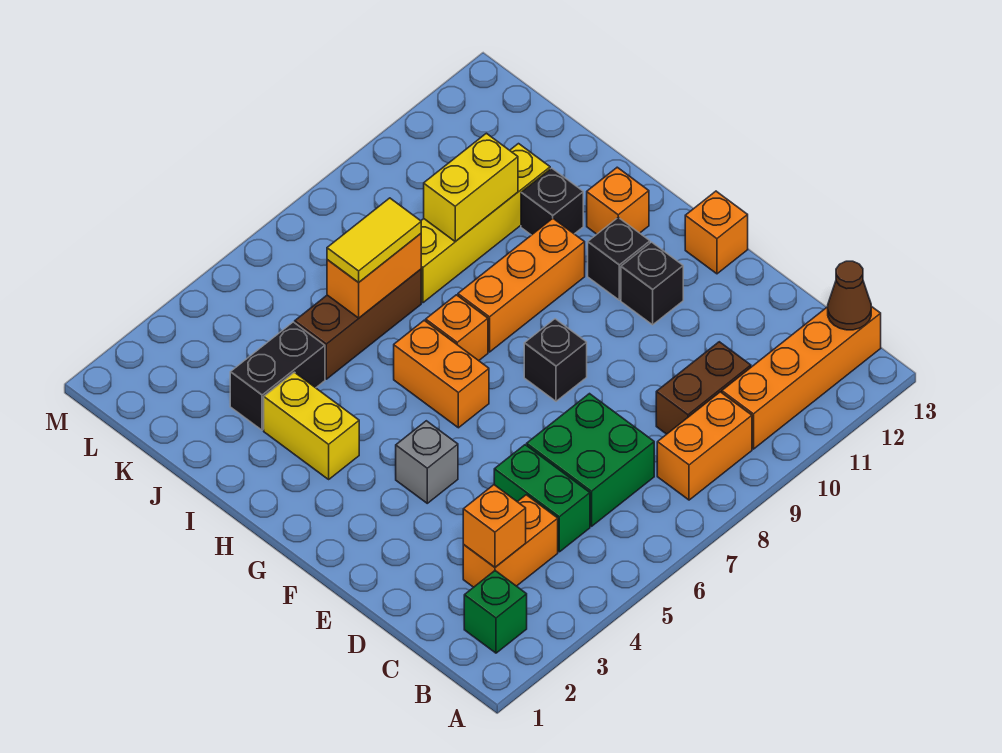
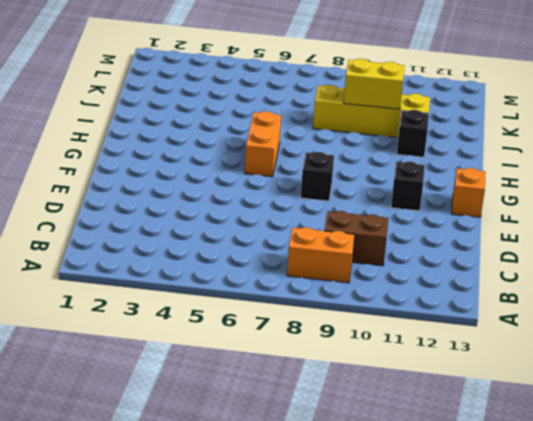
none -> green 1x1 brick [464,571,527,653]
none -> orange 1x4 brick [722,306,881,449]
none -> orange 1x2 brick [463,495,558,587]

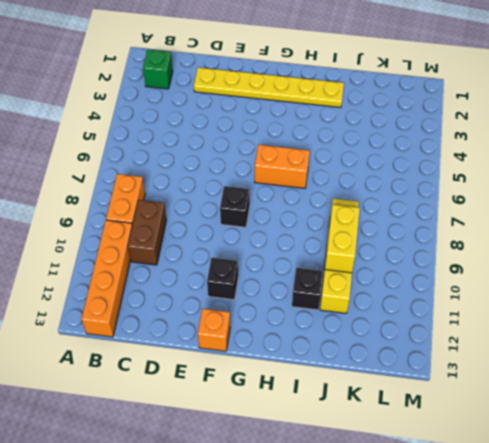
yellow 1x6 plate [194,68,344,107] -> none
none -> orange 1x2 brick [463,495,558,587]
none -> green 1x2 brick [494,445,590,552]
none -> green 2x2 brick [527,394,654,526]

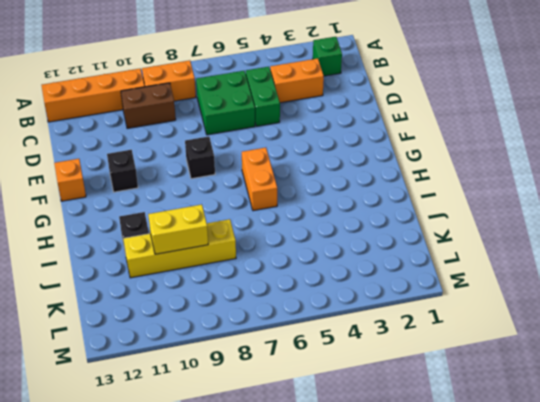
none -> grey 1x1 brick [396,421,458,503]
none -> black 1x1 brick [588,217,650,300]
none -> yellow 1x2 brick [264,372,359,479]

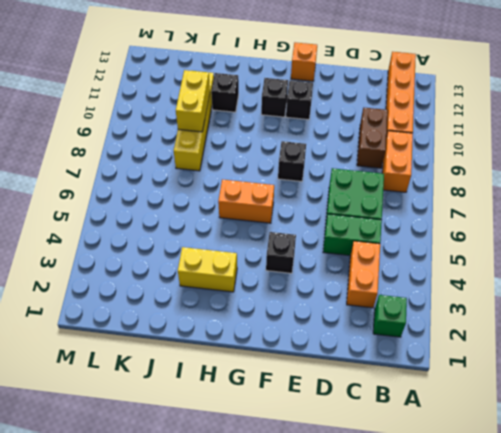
black 1x1 brick [266,232,296,273] -> grey 1x1 brick [396,421,458,503]
none -> orange 1x1 brick [426,295,488,361]
none -> orange 1x3 brick [458,218,585,352]
none -> orange 1x1 brick [587,167,649,234]

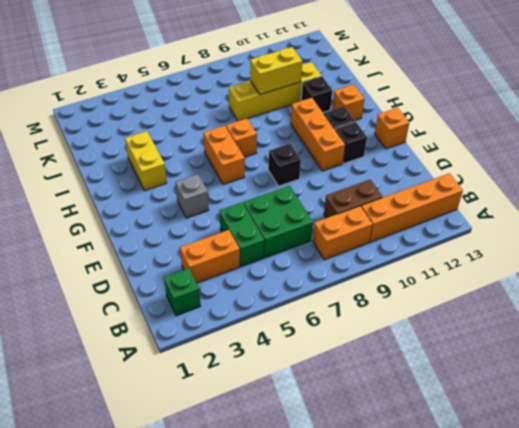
orange 1x3 brick [291,98,345,171] -> orange 1x3 brick turned to [458,218,585,352]
none -> black 1x2 brick [230,322,325,430]
none -> brown 1x3 brick [295,269,421,379]
none -> brown 1x1 cone [828,261,871,330]

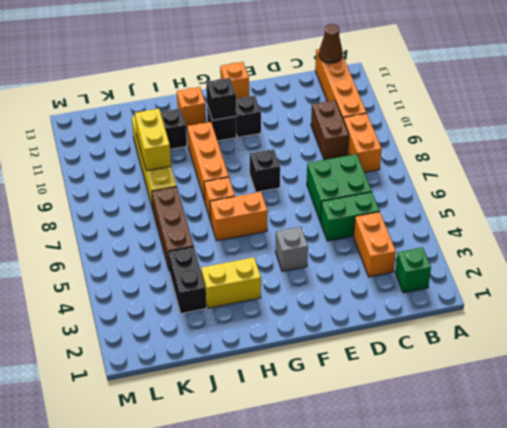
black 1x1 brick [206,78,236,120] -> none
none -> orange 1x1 brick [463,485,526,567]
none -> orange 1x2 brick [327,234,421,318]
none -> yellow 1x2 tile [327,198,421,283]

